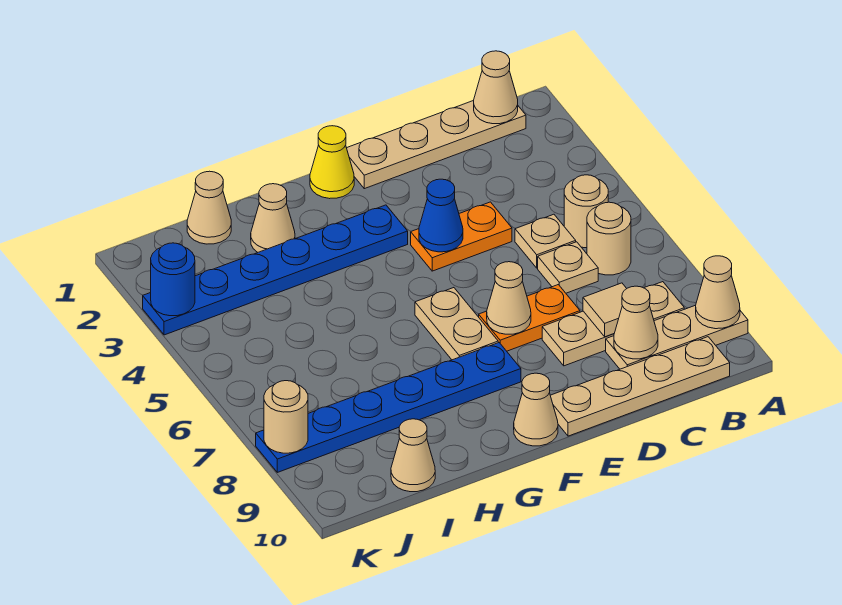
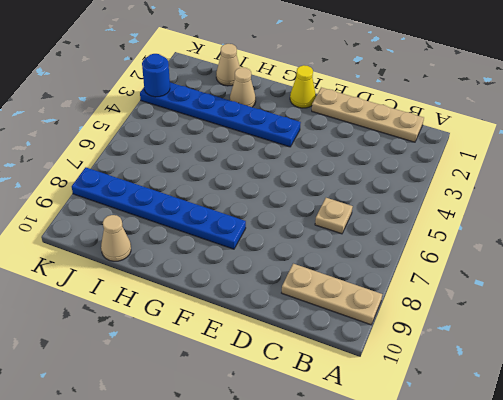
none -> tan 1x1 round brick [564,175,608,248]
none -> tan 1x1 round brick [587,202,631,275]
none -> tan 1x3 plate [542,282,684,366]

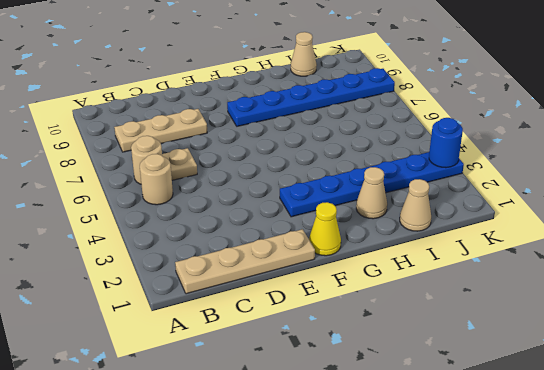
none -> tan 1x3 plate [606,305,748,369]
none -> tan 1x4 plate [550,337,730,436]
none -> tan 1x1 plate [515,214,576,268]

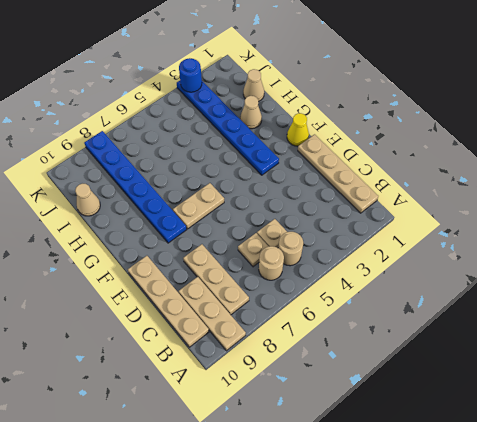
none -> orange 1x2 plate [411,202,512,271]
none -> orange 1x2 plate [479,285,580,351]
none -> tan 1x1 cone [514,373,558,446]

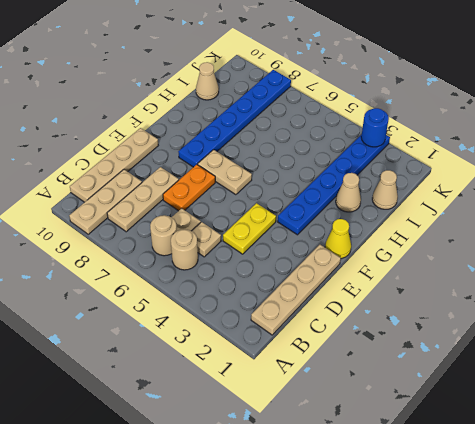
yellow 1x2 plate [223,203,276,254] -> orange 1x2 plate [411,202,512,271]
none -> tan 1x1 cone [514,373,558,446]
none -> tan 1x1 cone [696,256,740,329]
none -> tan 1x1 cone [474,51,518,124]

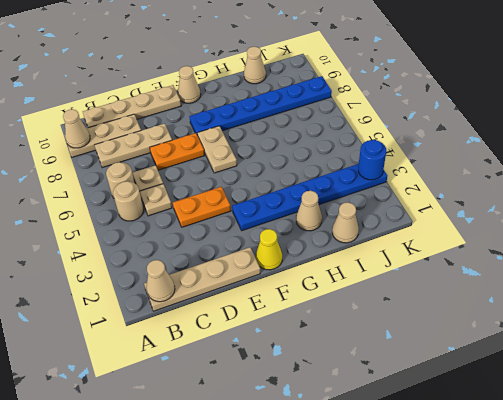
none -> tan 1x1 tile [583,283,627,337]
none -> tan 1x1 cone [614,286,658,359]
none -> blue 1x1 cone [419,179,463,252]

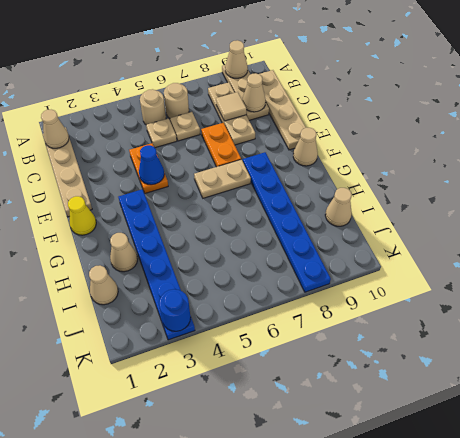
none -> tan 1x1 cone [487,262,531,334]
none -> tan 1x1 round brick [264,381,308,453]

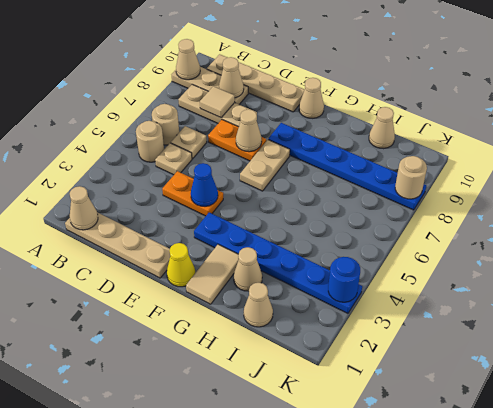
tan 1x2 tile [186,244,239,304] -> none

